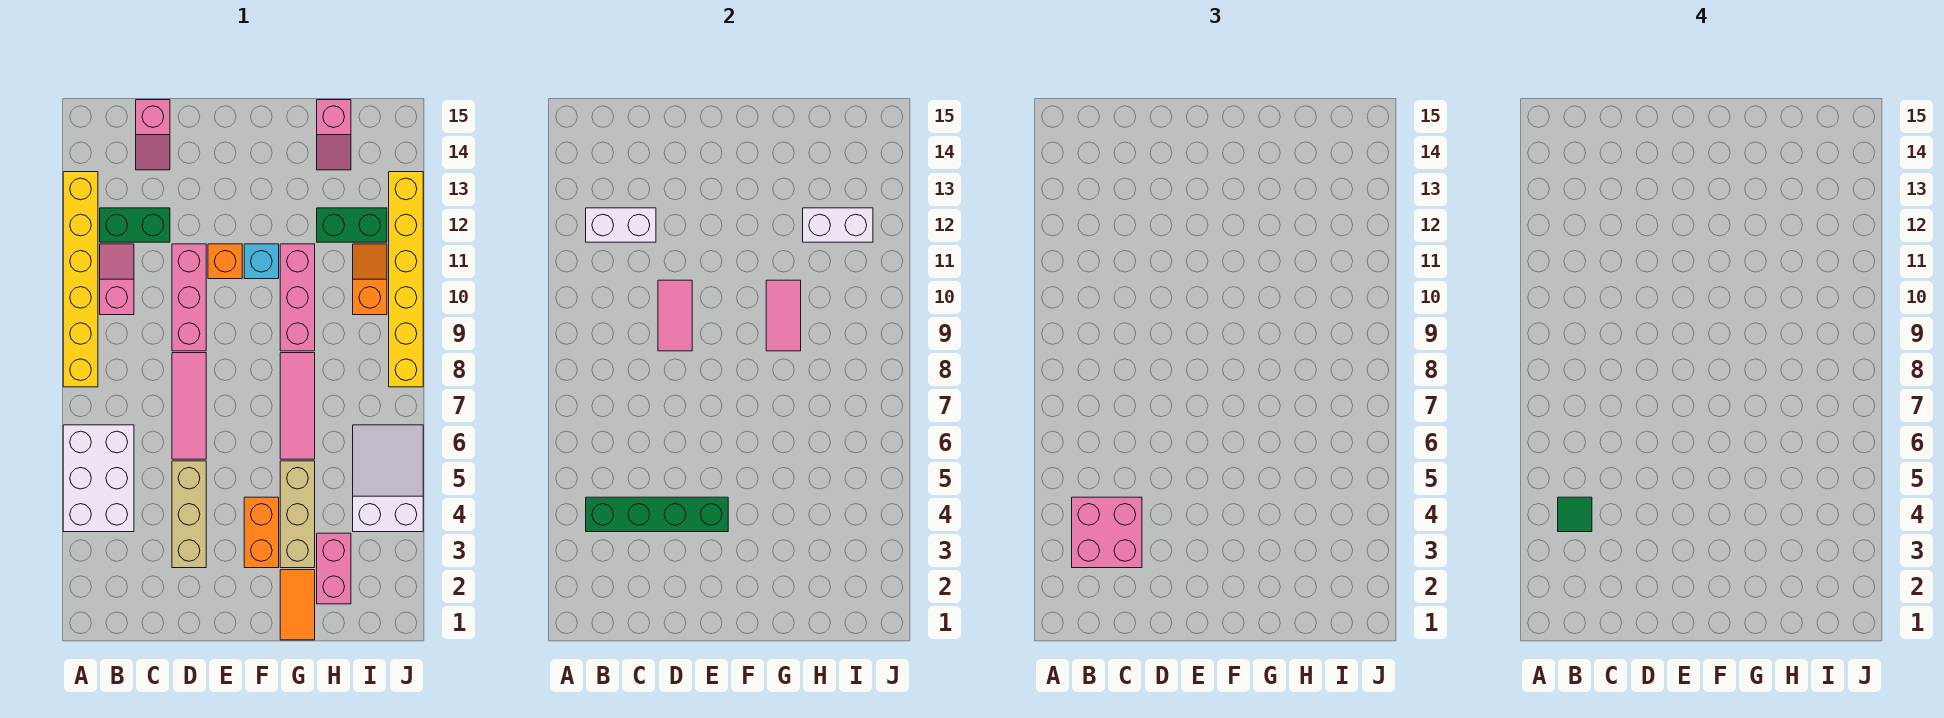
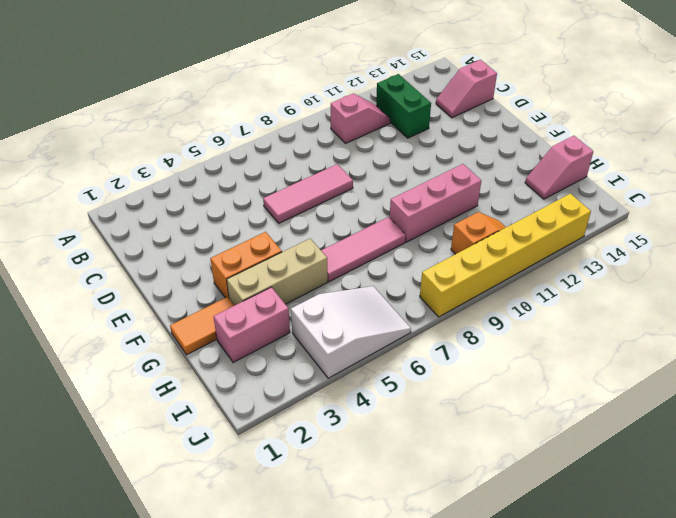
none -> white 2x3 brick [63,425,134,532]
none -> yellow 1x6 brick [63,172,98,387]
none -> tan 1x3 brick [172,461,206,568]

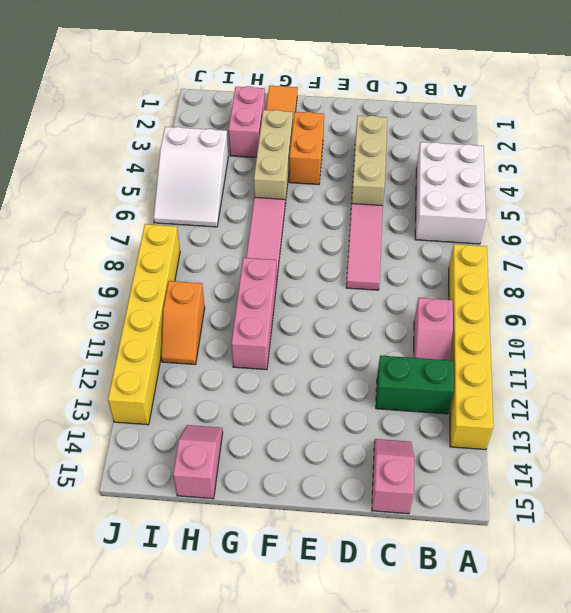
none -> pink 1x3 brick [172,244,206,351]
none -> orange 1x1 brick [208,244,242,279]
none -> cyan 1x1 brick [244,244,279,279]

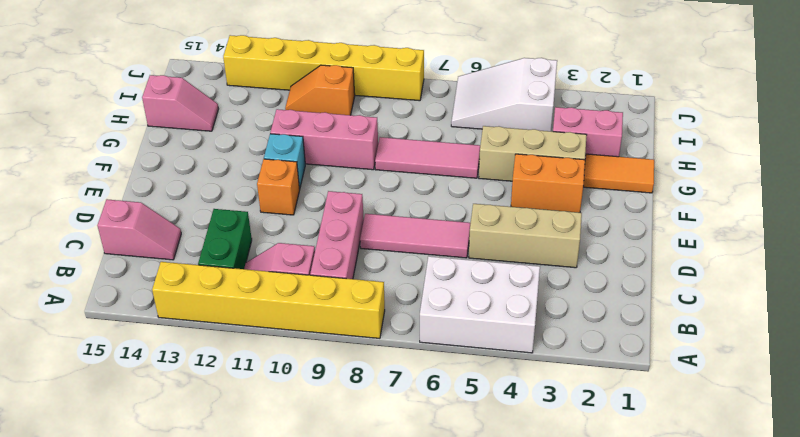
pink 1x3 brick [310,191,364,279] -> pink 1x3 brick turned to [172,244,206,351]
none -> green 1x2 brick [317,208,387,242]
none -> green 1x4 brick [586,497,728,532]
none -> white 1x2 brick [586,208,656,242]

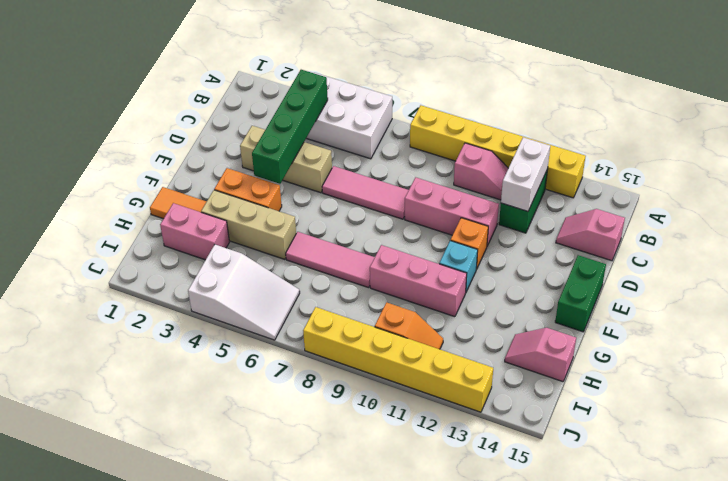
green 1x2 brick [555,255,606,332] -> green 1x2 brick moved to [317,208,387,242]
none -> pink 1x2 tile [658,280,692,351]
none -> pink 1x2 tile [766,280,801,351]
none -> white 1x2 brick [803,208,873,242]

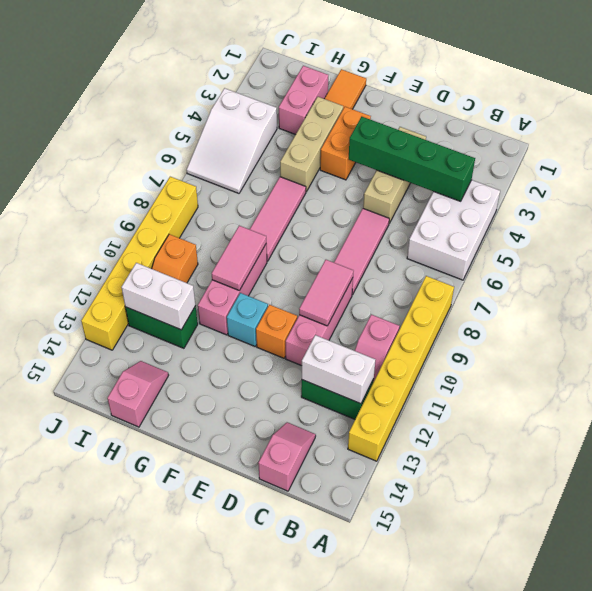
none -> pink 2x2 brick [1072,497,1142,568]
none -> green 1x1 tile [1558,497,1592,532]

